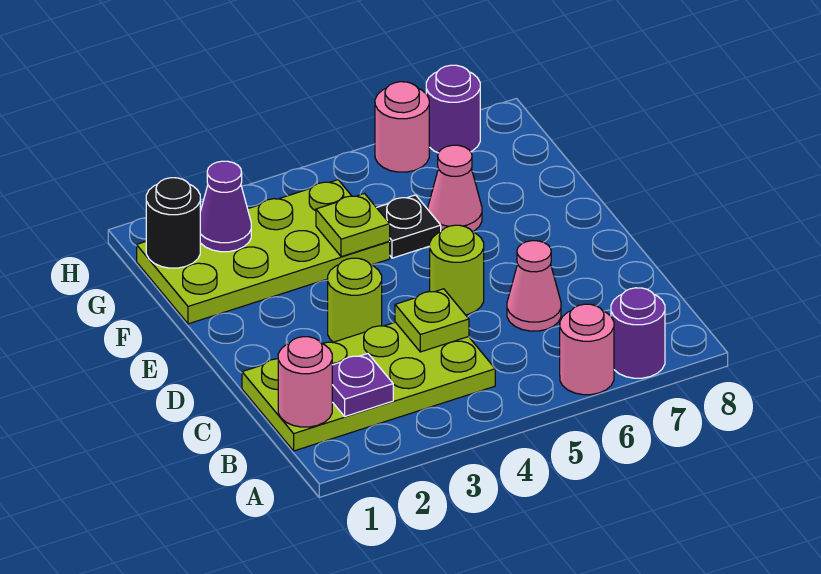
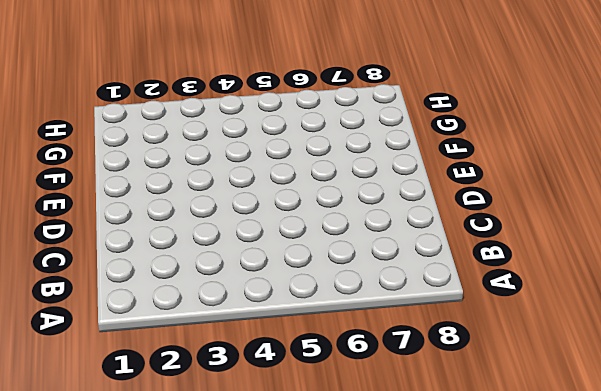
none -> pink 1x1 round brick [560,304,614,395]
none -> purple 1x1 round brick [611,288,665,378]
none -> lime 2x4 plate [242,322,495,451]

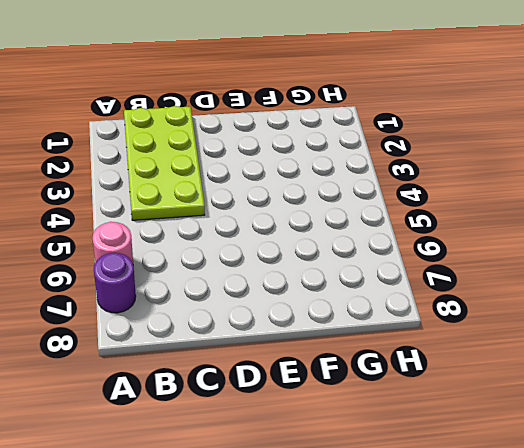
none -> pink 1x1 cone [507,241,561,331]
none -> lime 1x1 round brick [328,258,382,342]
none -> lime 1x1 round brick [430,225,484,315]

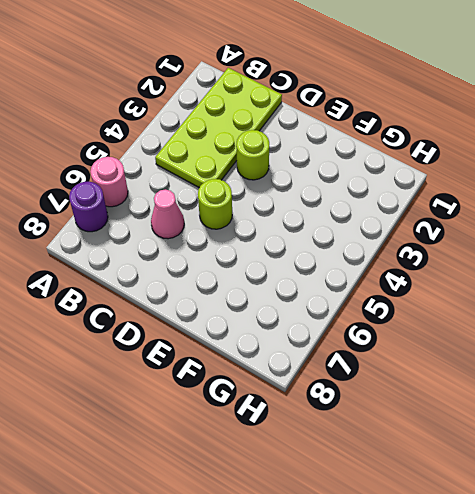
none -> lime 2x4 plate [137,180,390,324]
none -> black 1x1 plate [377,195,441,258]
none -> pink 1x1 cone [428,145,482,232]

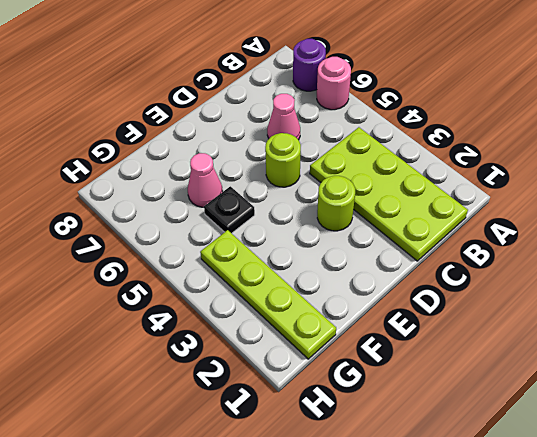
lime 1x4 plate [200,230,336,359] -> lime 2x4 plate [137,180,390,324]
none -> pink 1x1 round brick [375,82,429,172]
none -> purple 1x1 round brick [426,65,480,153]
none -> pink 1x1 round brick [278,337,332,427]

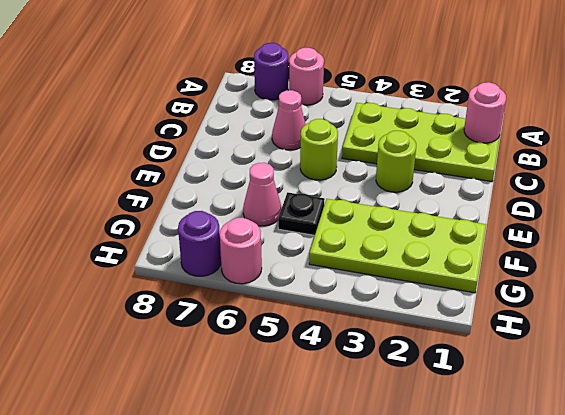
none -> purple 1x1 plate [332,354,393,416]
none -> lime 1x1 plate [395,289,469,352]
none -> lime 1x1 plate [316,194,390,257]

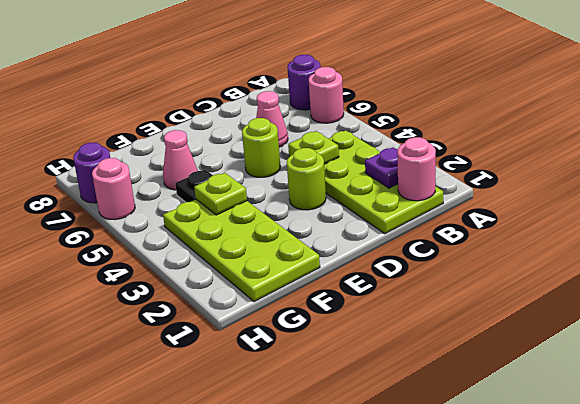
none -> black 1x1 round brick [146,178,200,268]
none -> purple 1x1 cone [200,161,251,252]

